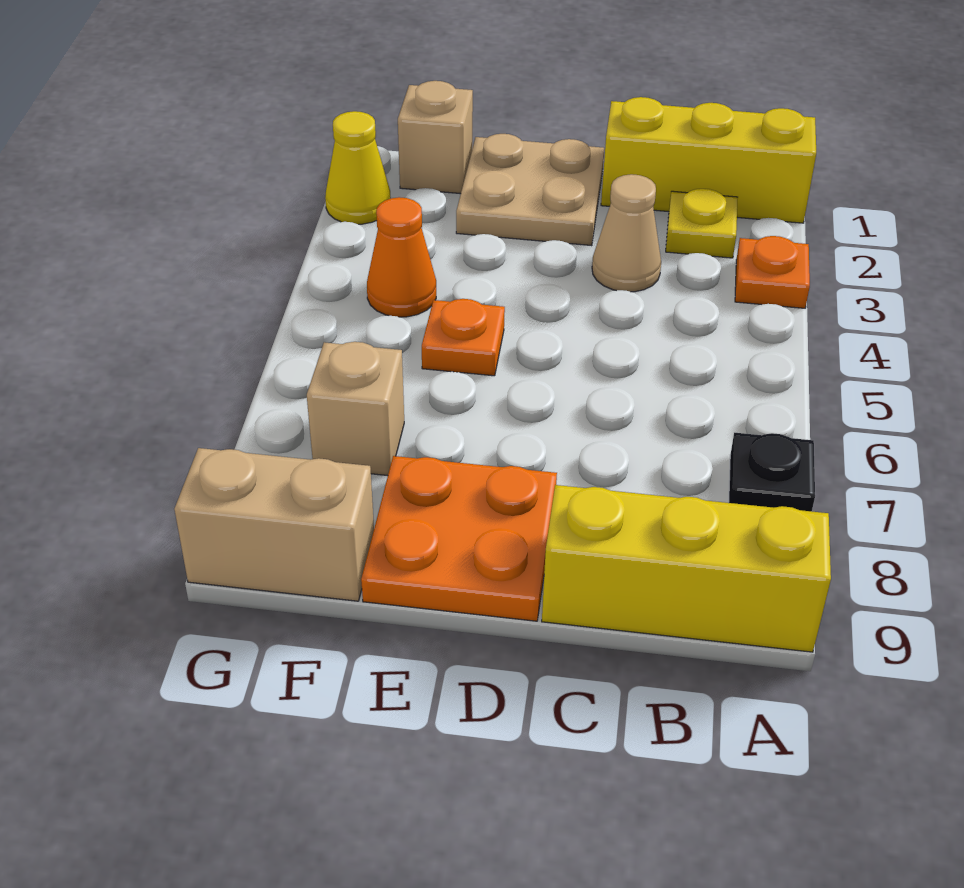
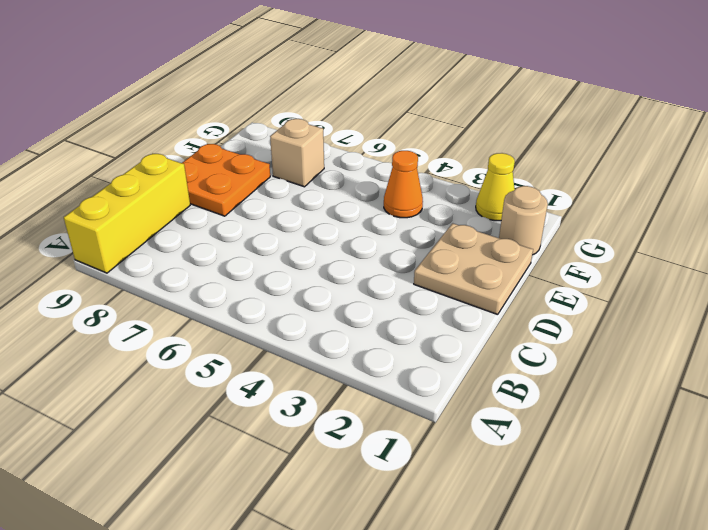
tan 1x1 round brick [499,186,548,255] -> tan 1x1 brick [398,81,473,194]
none -> yellow 1x3 brick [601,97,816,223]
none -> orange 1x1 plate [735,236,810,308]
none -> black 1x1 plate [729,433,815,511]

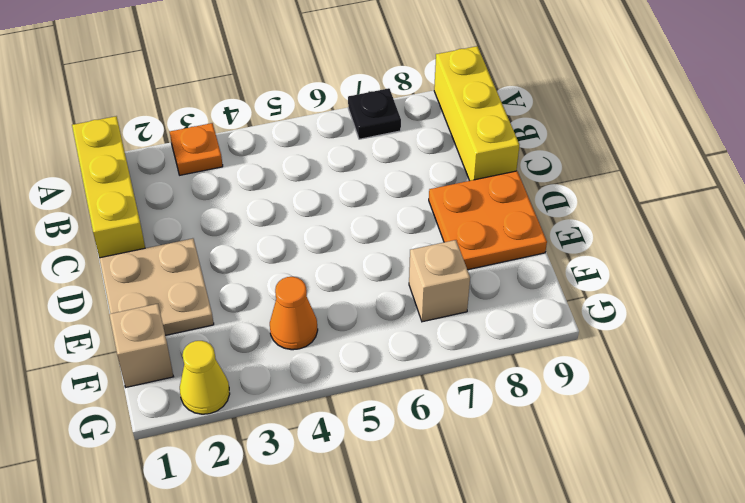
none -> yellow 1x1 plate [666,189,738,258]
none -> tan 1x1 cone [592,174,661,292]
none -> orange 1x1 plate [422,299,505,376]

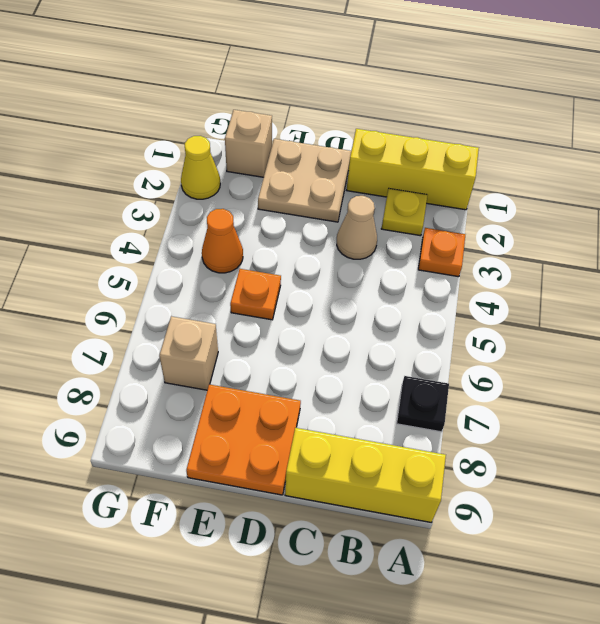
none -> tan 1x2 brick [174,448,374,601]

